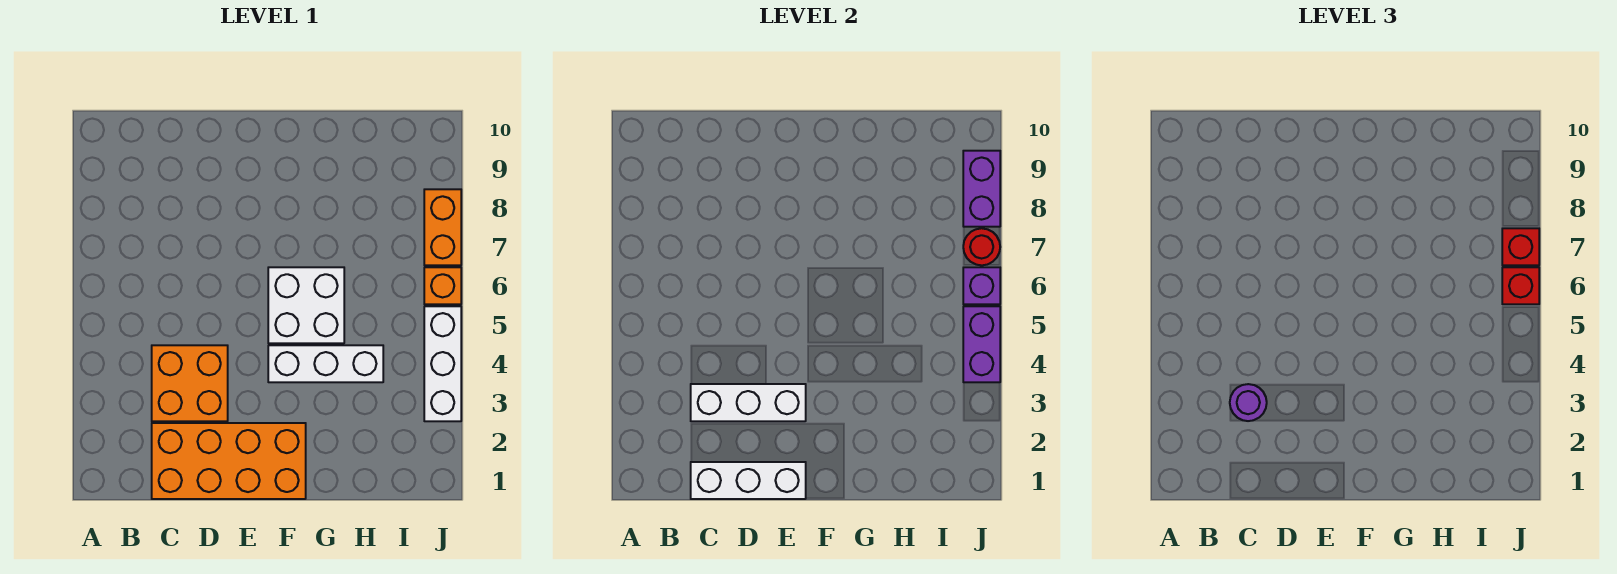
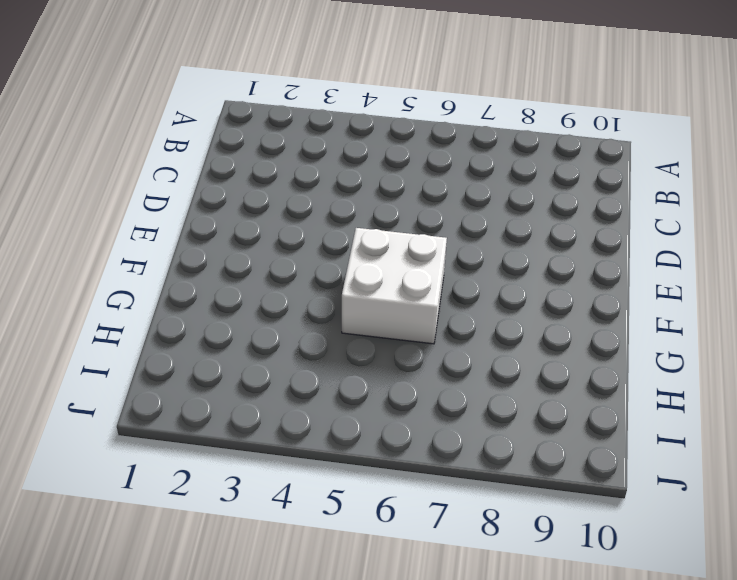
none -> orange 2x4 brick [152,423,306,499]
none -> orange 2x2 brick [152,345,228,421]
none -> white 1x3 brick [268,345,383,382]

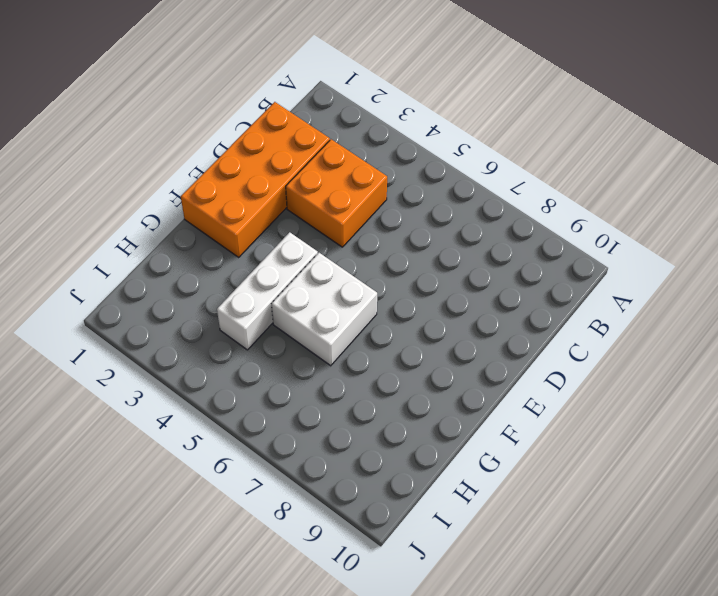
none -> white 1x3 brick [424,306,461,421]
none -> orange 1x1 brick [424,267,461,304]
none -> orange 1x2 brick [424,189,461,265]

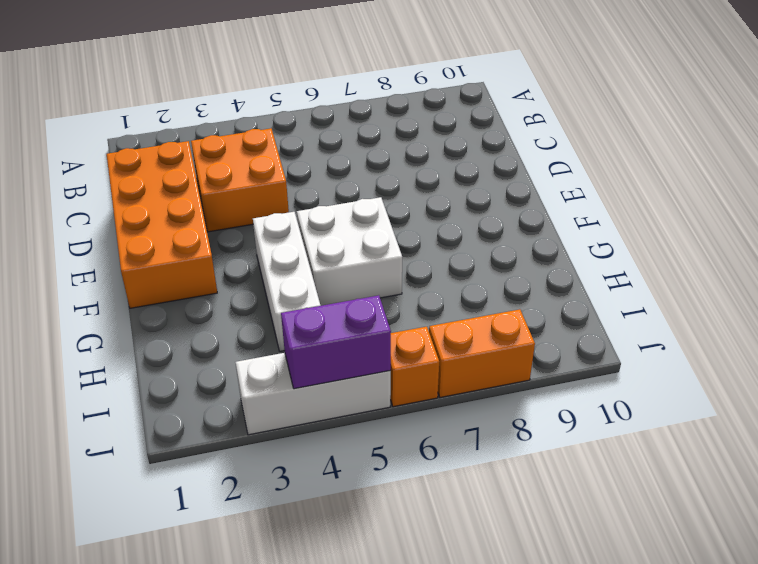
none -> white 1x3 brick [691,462,806,499]
none -> white 1x3 brick [691,384,806,421]
none -> purple 1x1 brick [963,267,1000,304]

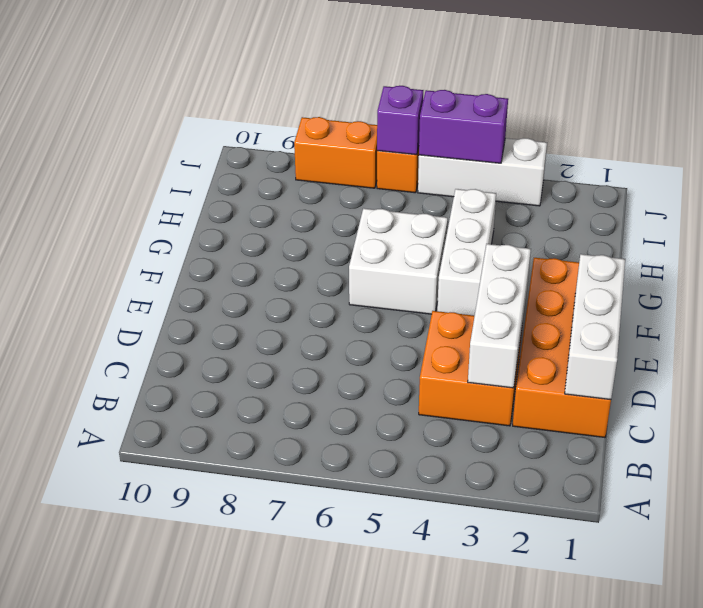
none -> red 1x1 round brick [963,228,1000,265]
none -> purple 1x2 brick [963,151,1000,227]
none -> purple 1x1 round brick [1230,384,1267,421]

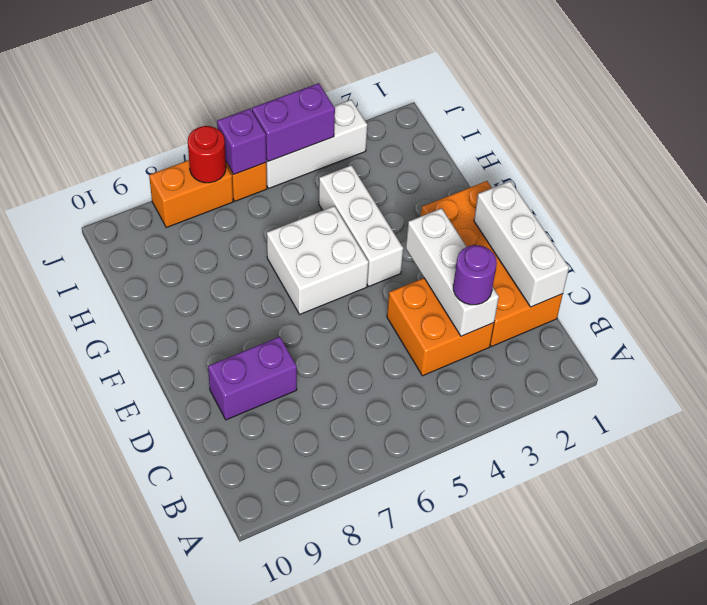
purple 1x2 brick [208,337,297,420] -> purple 1x2 brick moved to [963,151,1000,227]
none -> red 1x1 brick [1502,267,1539,304]
none -> red 1x1 brick [1502,228,1539,265]

